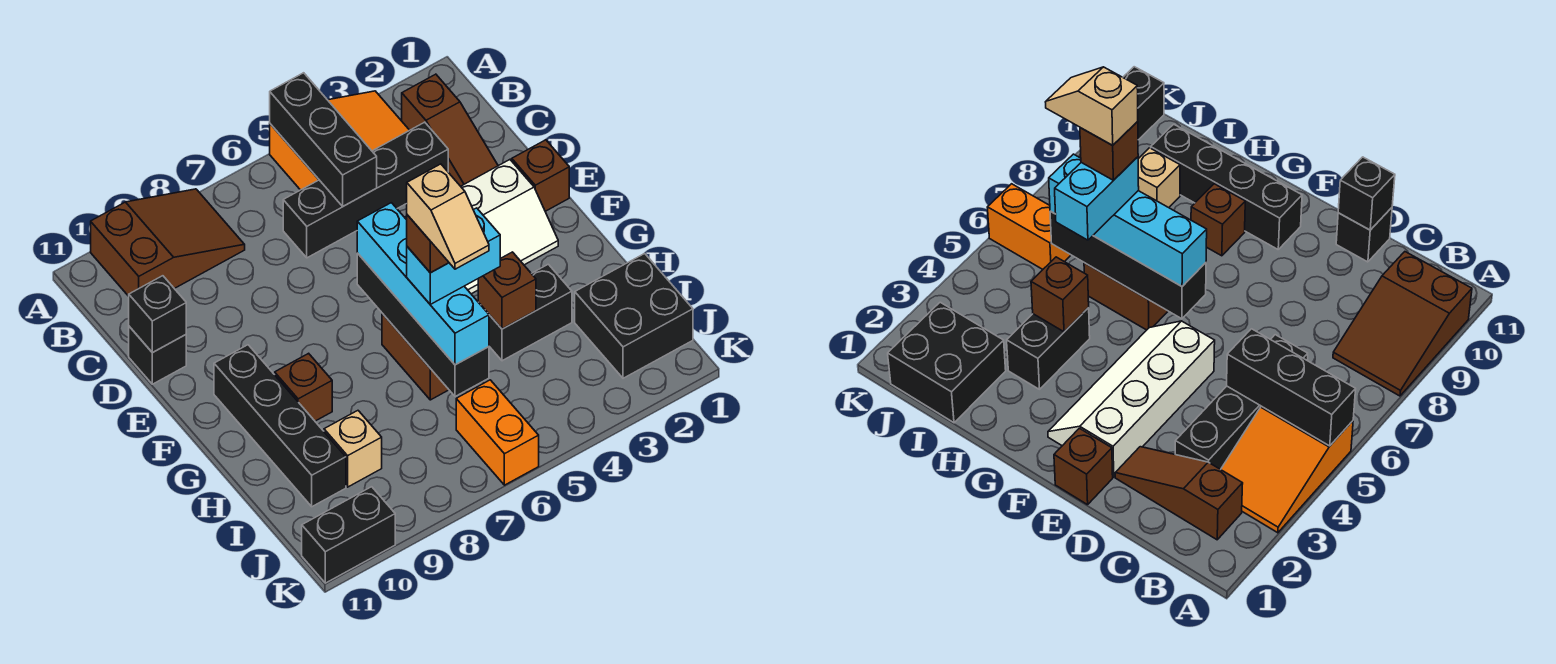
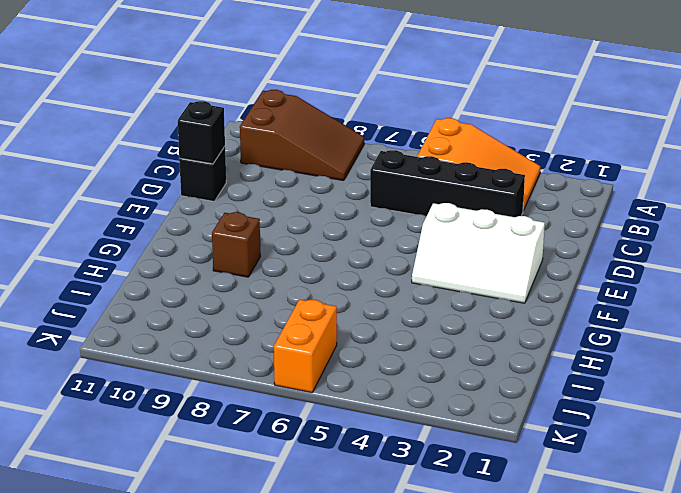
white 2x3 slope [412,203,545,303] -> white 2x4 slope [405,160,558,294]
none -> brown 1x3 slope [402,74,498,186]
none -> brown 1x1 brick [512,140,569,211]
none -> black 1x4 brick [214,345,346,507]

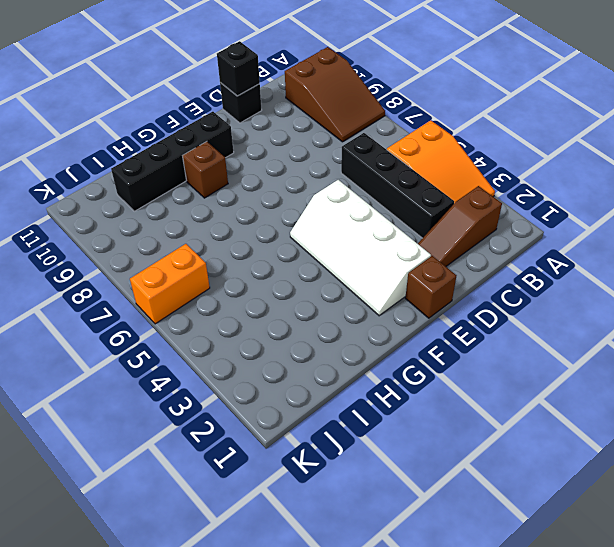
none -> brown 1x2 brick [382,313,449,400]
none -> black 1x2 brick [479,264,572,361]
none -> black 2x2 brick [575,254,693,378]

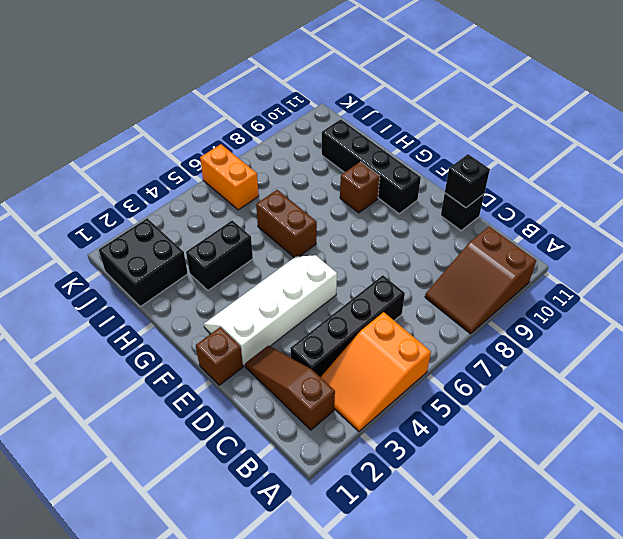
none -> tan 1x1 brick [324,411,382,487]
none -> black 1x2 brick [302,487,395,583]
none -> black 1x3 brick [270,73,377,206]

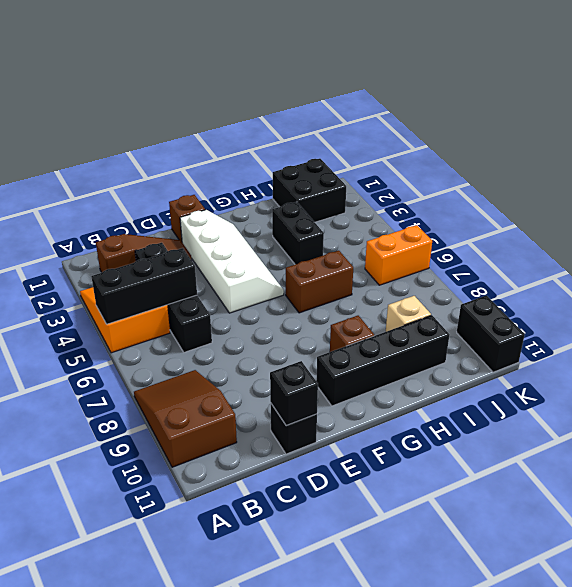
none -> black 1x4 brick [357,253,489,396]
none -> brown 1x1 brick [478,252,536,329]
none -> cyan 1x4 brick [357,203,489,365]

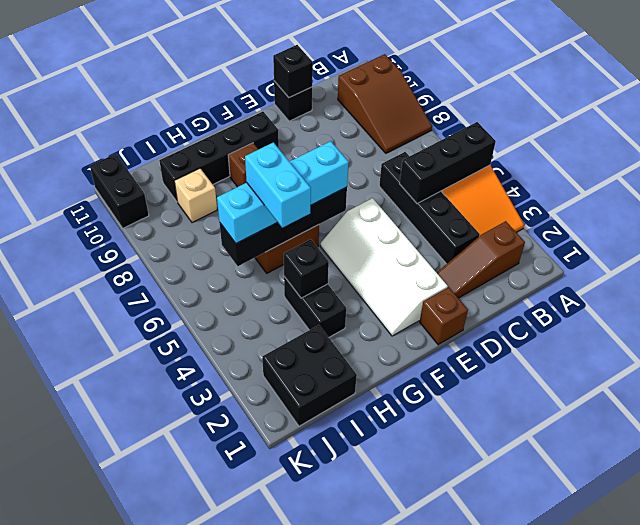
black 1x1 brick [284,239,329,298] -> brown 1x1 brick [478,252,536,329]
none -> orange 1x2 brick [456,380,539,485]
none -> brown 1x1 brick [407,215,449,273]
none -> tan 1x2 slope [407,164,489,269]

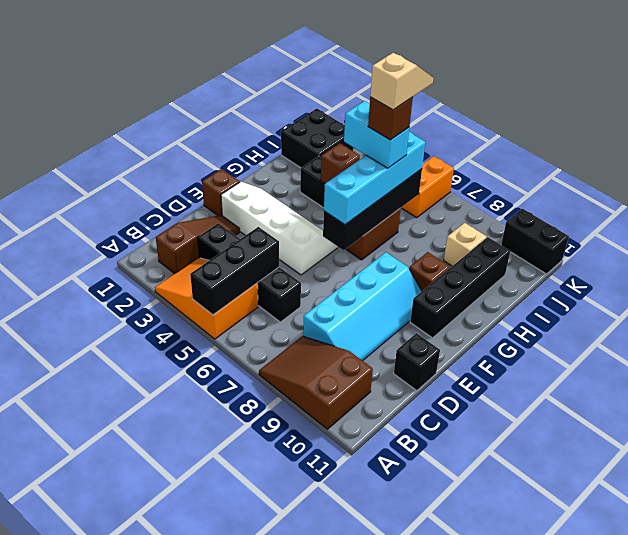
cyan 2x4 slope [303,252,422,361] -> none
none -> black 1x1 brick [129,276,186,353]

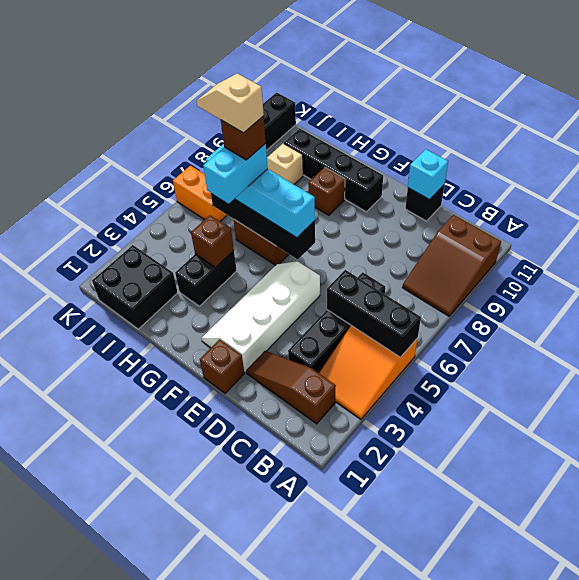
cyan 1x1 brick [408,149,448,200] -> black 1x1 brick [129,276,186,353]

